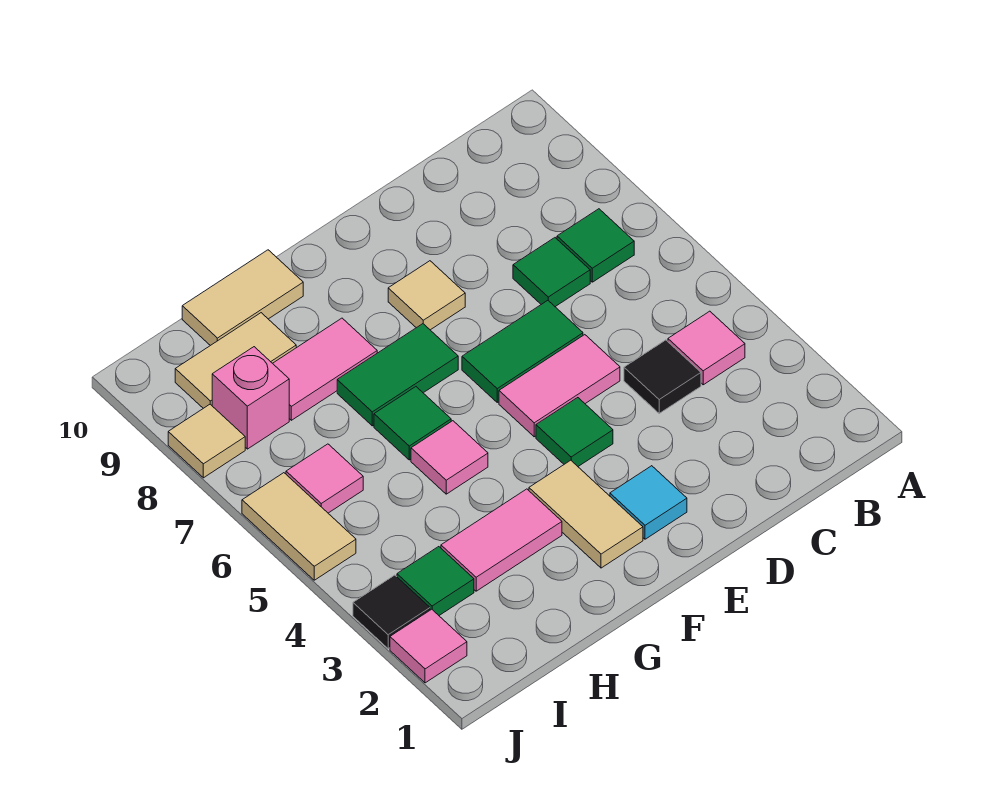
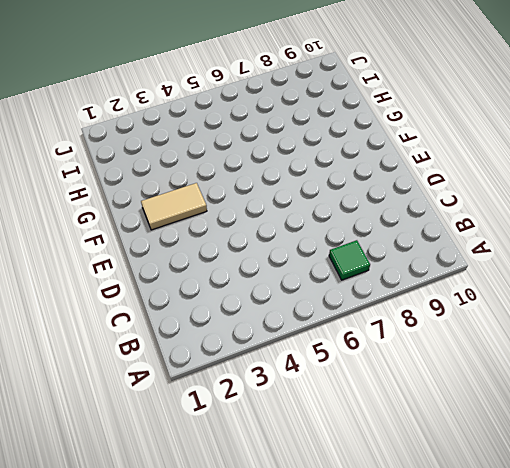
none -> pink 1x1 tile [668,311,745,385]
none -> black 1x1 tile [624,340,701,413]
none -> green 1x1 tile [513,238,590,307]

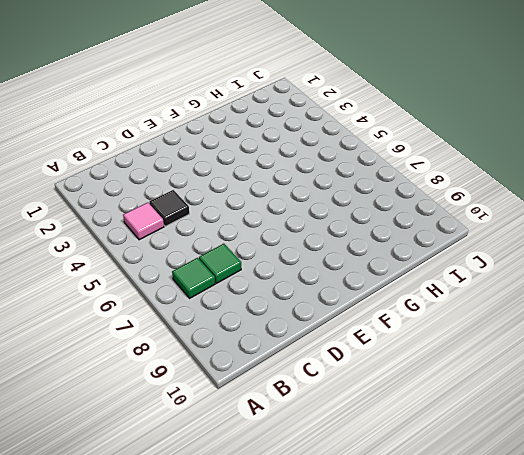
none -> pink 1x2 tile [499,335,620,437]
none -> green 1x2 tile [462,301,583,402]
none -> cyan 1x1 tile [610,466,687,539]

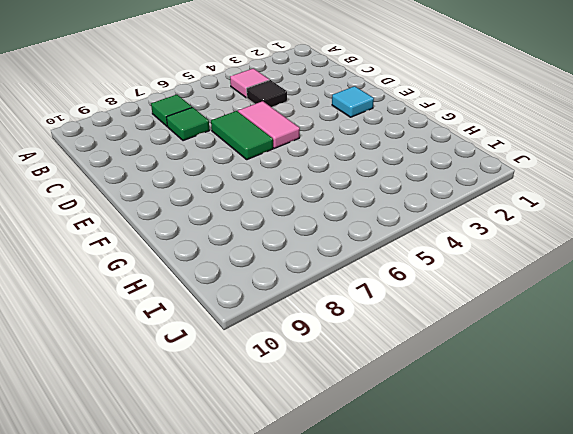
none -> green 1x1 tile [536,398,613,466]
none -> tan 1x1 tile [388,261,465,330]
none -> tan 1x2 tile [529,460,643,568]

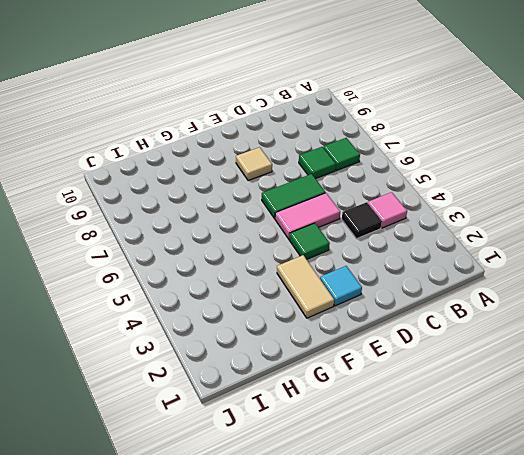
none -> green 1x2 tile [337,324,458,426]
none -> pink 1x2 tile [441,489,562,591]
none -> pink 1x1 tile [411,421,488,494]

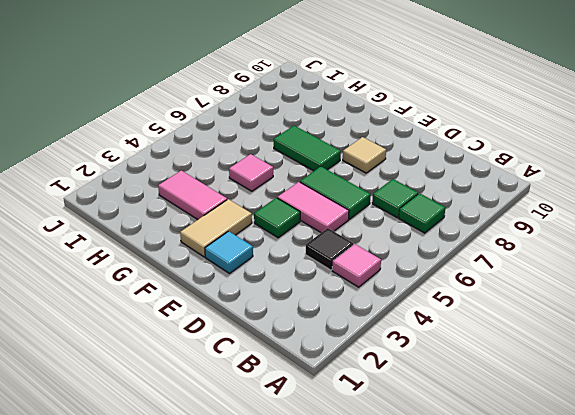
none -> green 1x1 tile [374,387,451,460]
none -> pink 1x2 tile [273,318,377,420]
none -> tan 1x2 tile [182,250,303,346]

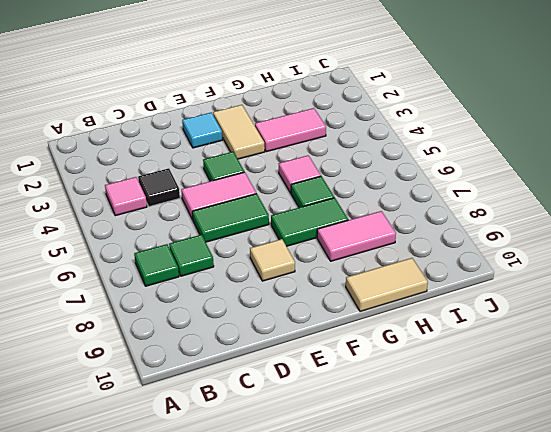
none -> tan 1x2 tile [175,313,296,408]
none -> green 1x1 tile [397,547,474,615]
none -> pink 1x1 tile [286,444,363,513]

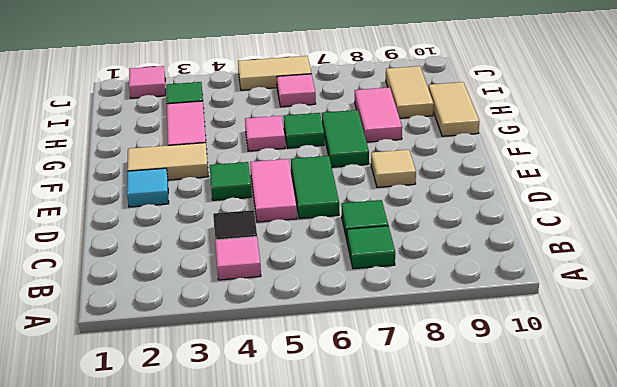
none -> pink 1x1 brick [212,347,289,449]
none -> black 1x1 tile [353,575,430,649]
none -> tan 1x1 tile [168,404,245,478]

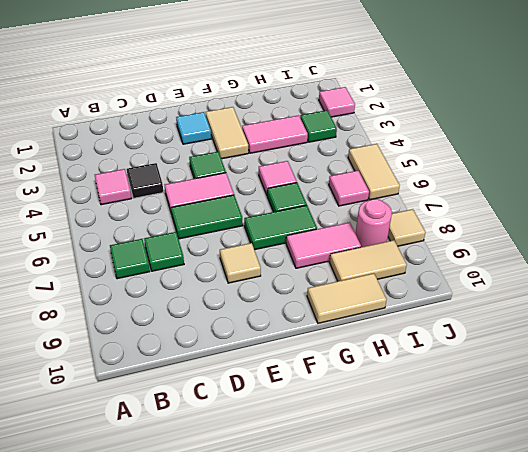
pink 1x1 round brick [356,199,392,247] -> pink 1x1 brick [212,347,289,449]
none -> black 1x1 tile [353,575,430,649]

